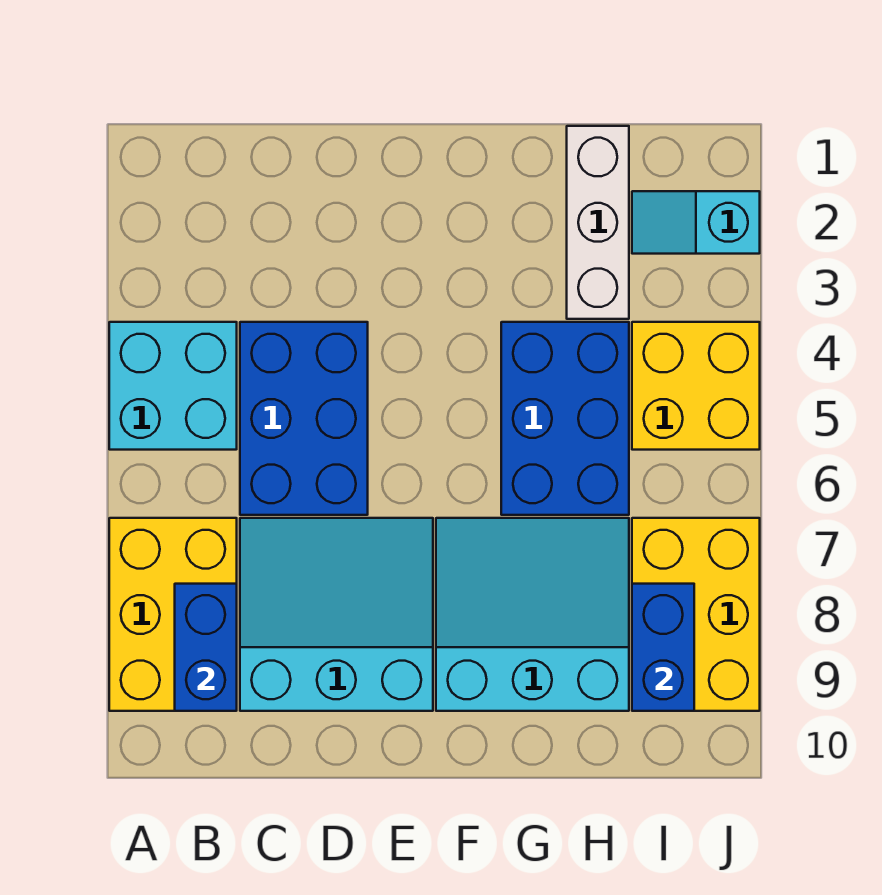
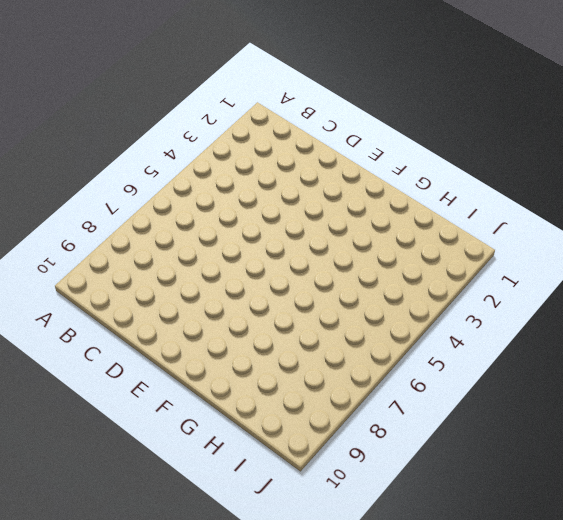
none -> cyan 2x2 brick [109,322,237,450]
none -> yellow 2x3 brick [109,518,237,711]
none -> blue 2x3 brick [240,322,368,515]

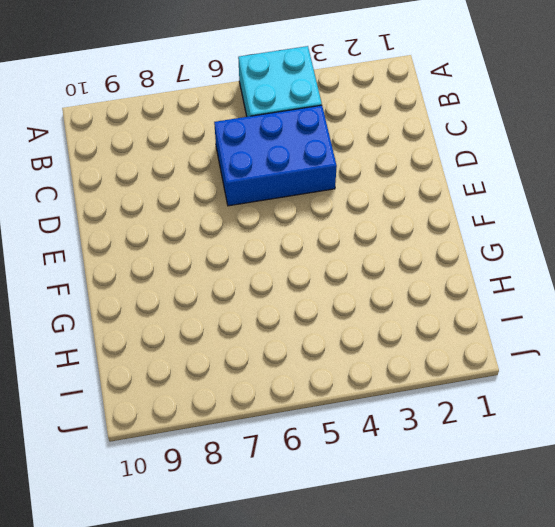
none -> yellow 2x3 brick [109,518,237,711]
none -> cyan 3x3 slope [240,518,433,711]
none -> cyan 3x3 slope [436,518,629,711]

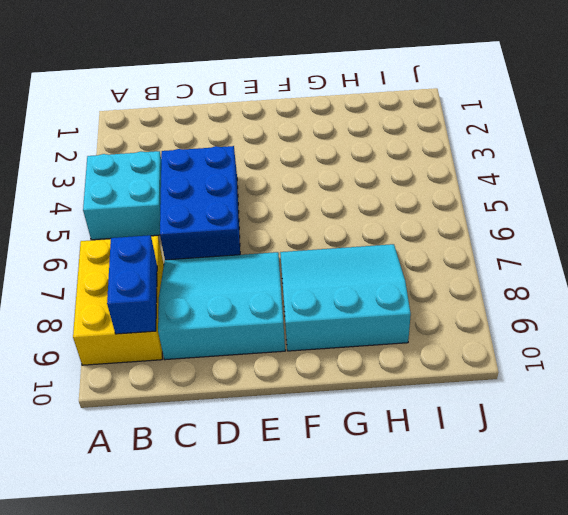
none -> blue 2x3 brick [501,322,629,515]
none -> white 1x3 brick [567,126,629,319]
none -> cyan 1x2 slope [632,191,760,254]

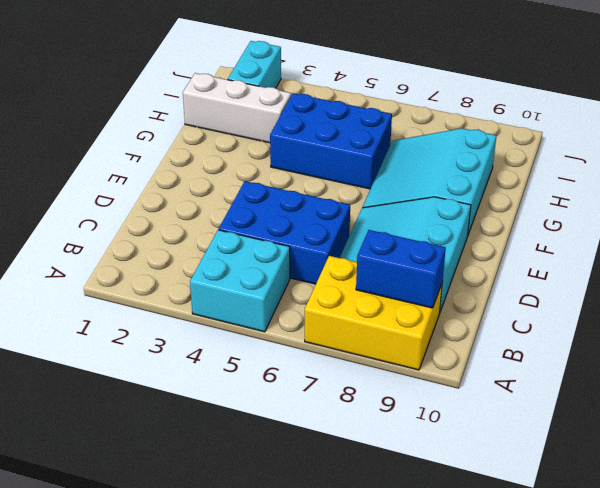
cyan 1x2 brick [228,41,281,88] -> cyan 1x2 slope [632,191,760,254]
none -> yellow 2x2 brick [632,322,760,450]
none -> yellow 2x3 brick [632,518,760,711]
none -> blue 1x2 brick [632,584,694,711]

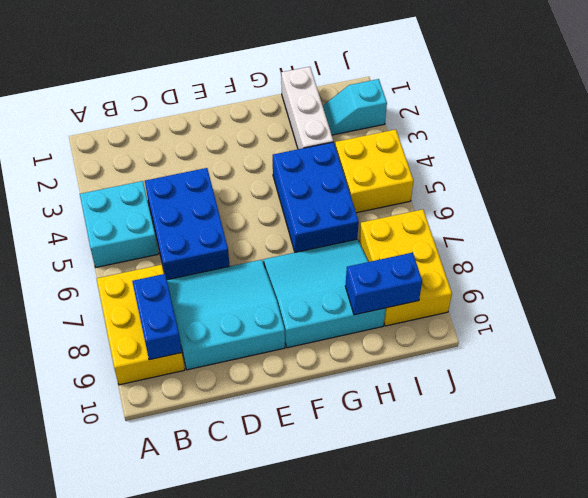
blue 1x2 brick [345,253,422,315] -> blue 1x2 brick turned to [632,584,694,711]

